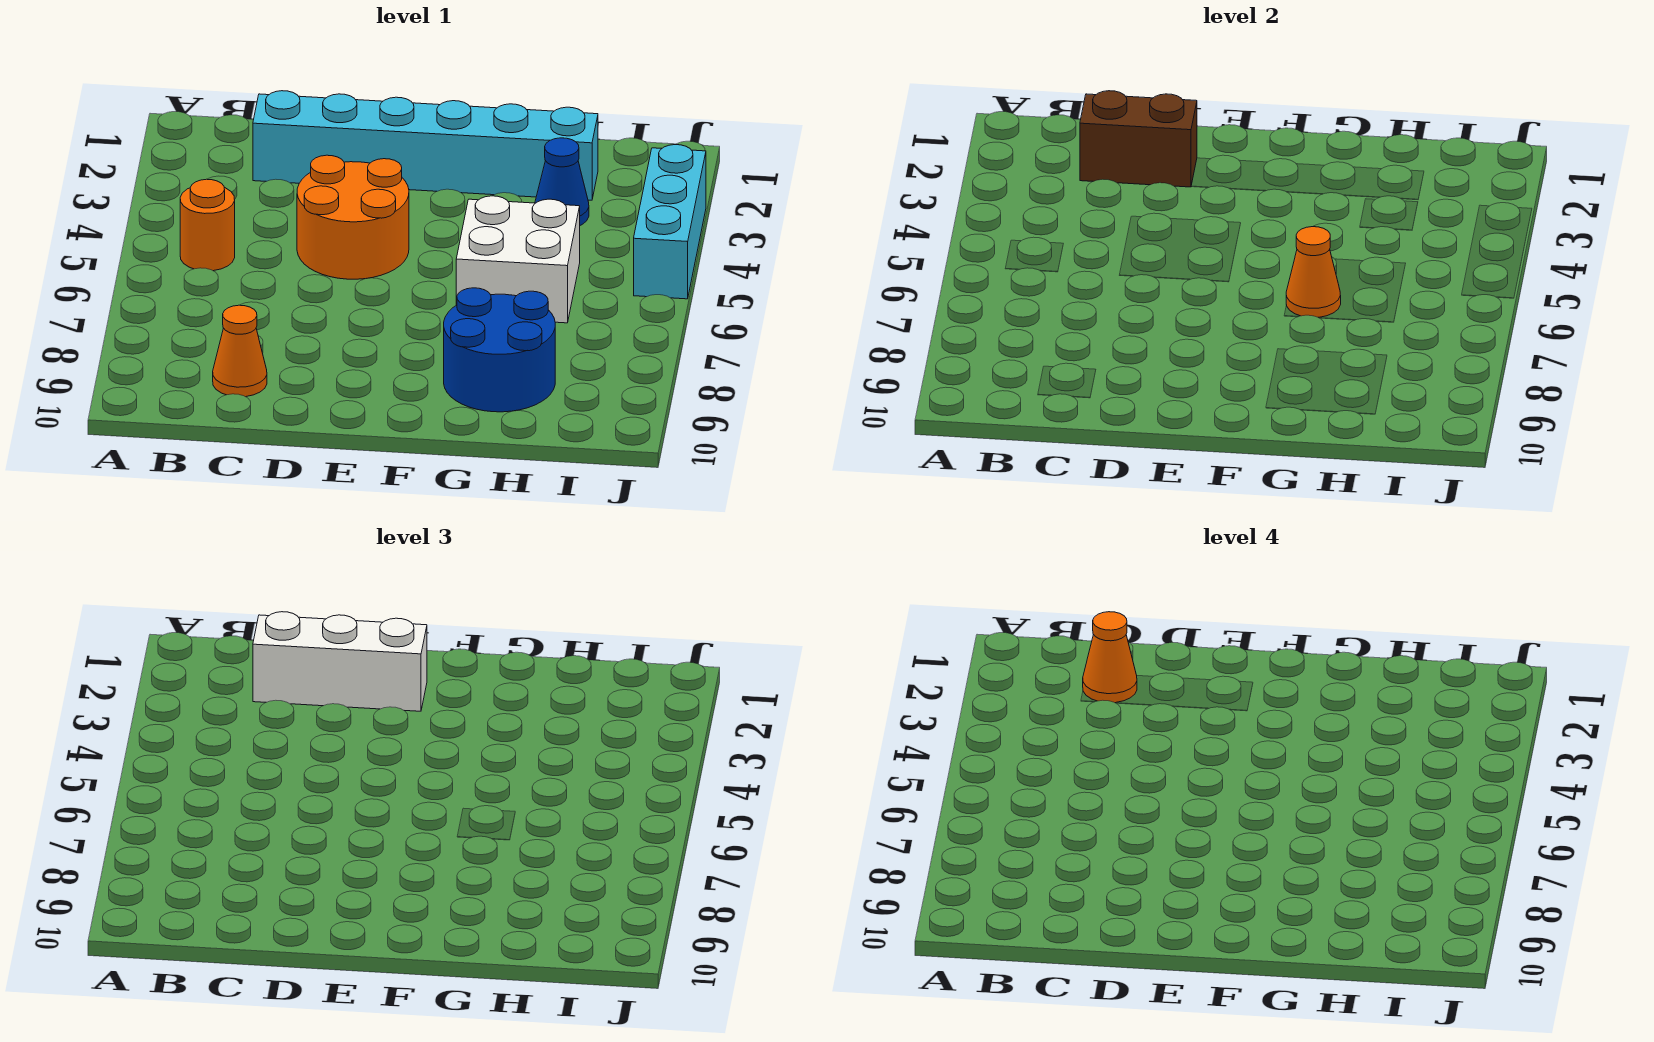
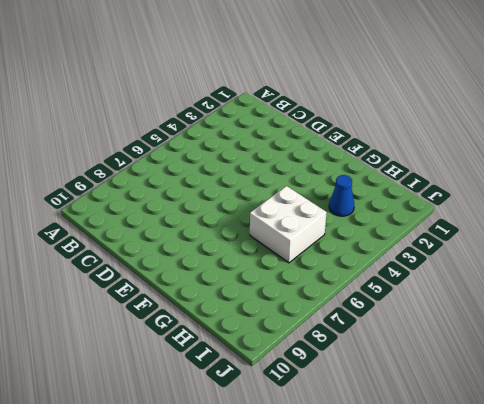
none -> orange 1x1 round brick [180,179,235,271]
none -> cyan 1x6 brick [253,91,598,200]
none -> orange 1x1 cone [213,305,267,397]

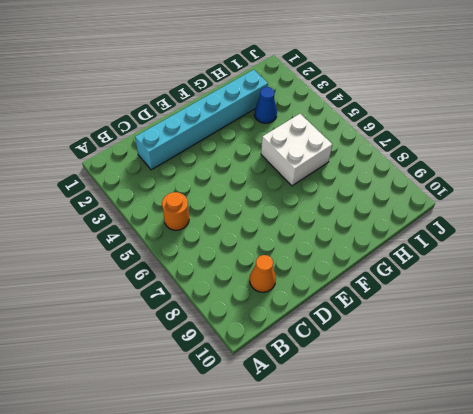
none -> orange 2x2 round brick [297,155,409,279]
none -> blue 2x2 round brick [444,288,555,412]
none -> cyan 1x3 brick [634,145,706,299]

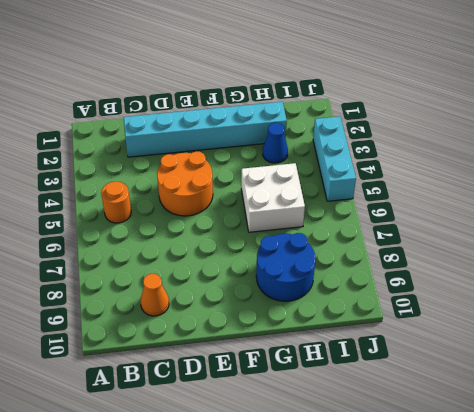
none -> brown 1x2 brick [1080,91,1197,187]
none -> orange 1x1 cone [1286,227,1341,317]
none -> white 1x3 brick [253,612,427,711]

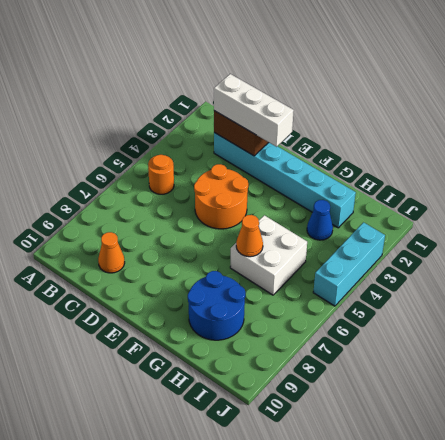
none -> orange 1x1 cone [1083,612,1137,703]

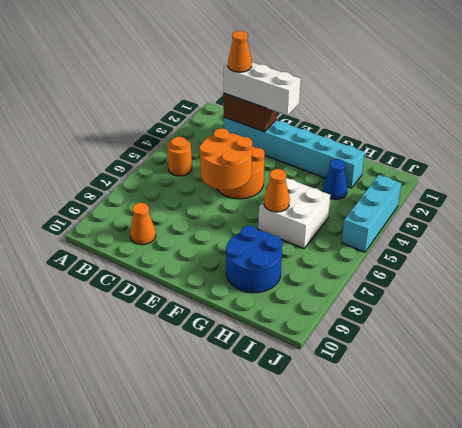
orange 2x2 round brick [199,128,252,190] -> none

